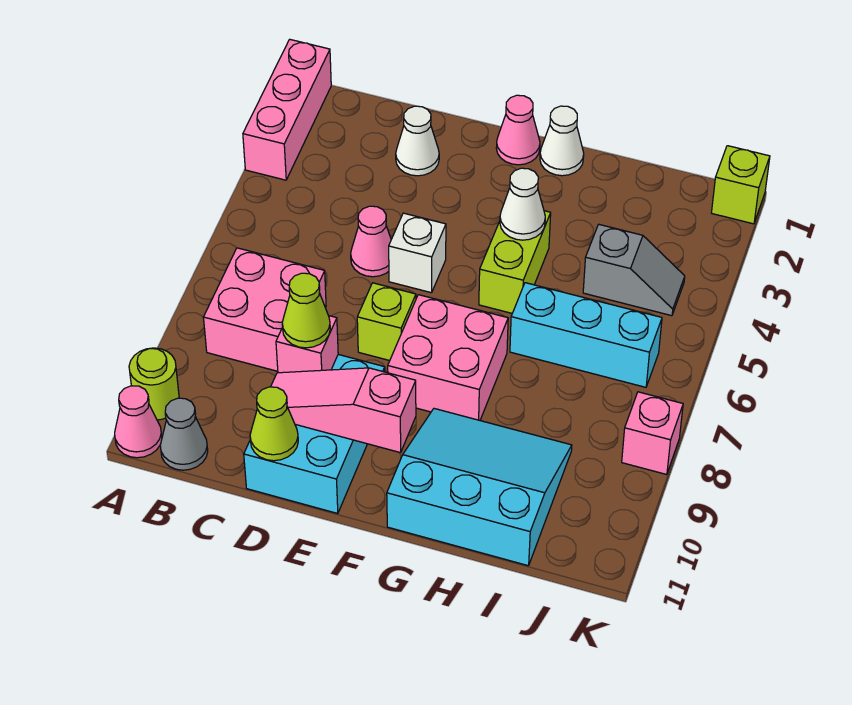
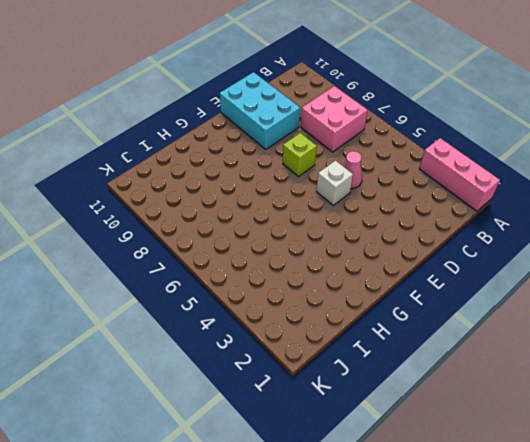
none -> lime 1x1 round brick [129,348,179,420]
none -> pink 1x1 cone [115,386,162,458]
none -> grey 1x1 cone [160,398,208,470]

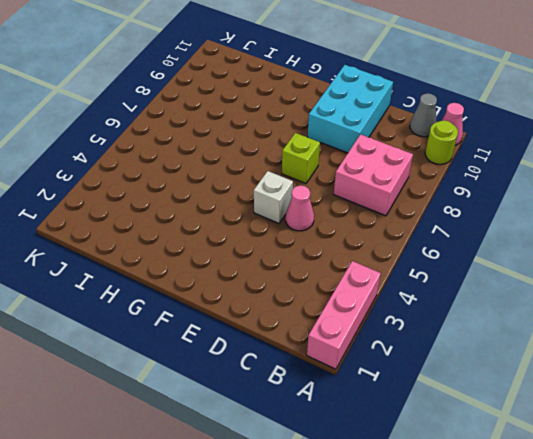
none -> white 1x1 cone [396,106,439,176]
none -> pink 1x1 cone [496,95,540,165]
none -> pink 2x2 brick [388,295,508,420]

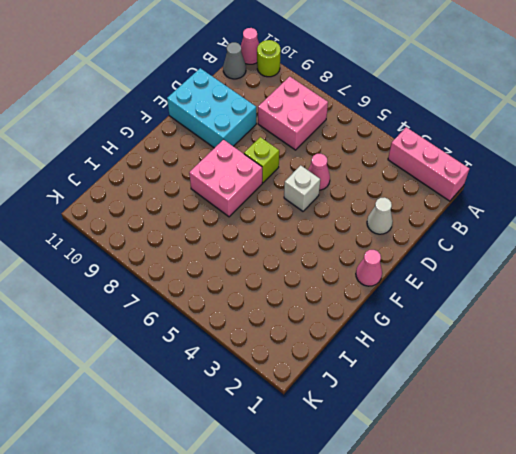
none -> white 1x1 cone [540,106,584,176]
none -> lime 1x2 brick [479,211,551,313]
none -> cyan 3x3 slope [387,409,572,566]

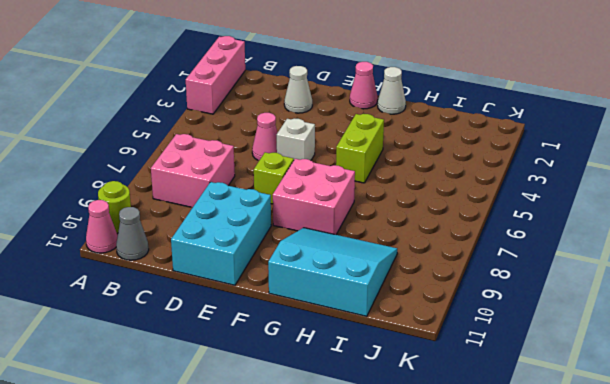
none -> cyan 1x3 brick [510,283,662,387]
none -> grey 1x2 slope [583,224,685,316]
none -> lime 1x1 brick [712,146,770,224]

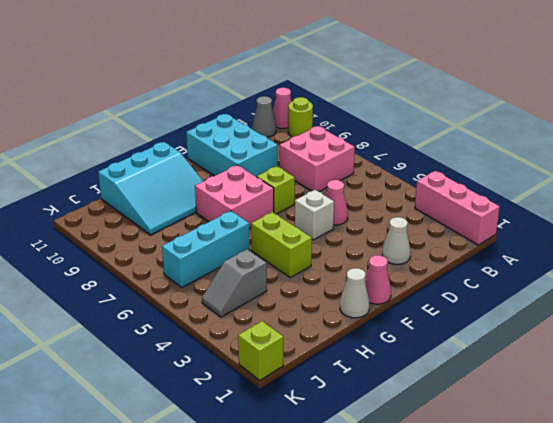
none -> pink 1x1 brick [622,392,683,475]
none -> pink 1x1 brick [276,316,338,373]
none -> pink 1x3 slope [271,368,416,453]

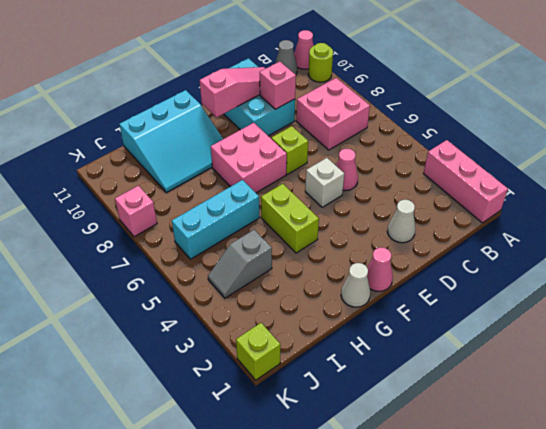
none -> lime 1x1 cone [250,387,298,461]
none -> white 1x1 cone [500,168,545,240]
none -> lime 1x1 cone [282,273,330,348]

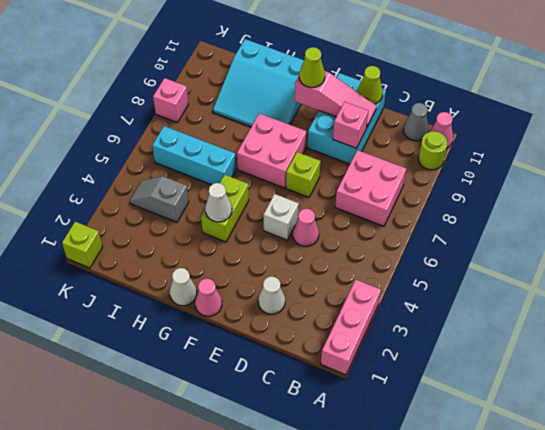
lime 1x1 cone [299,47,325,88] -> lime 1x1 cone moved to [282,273,330,348]

